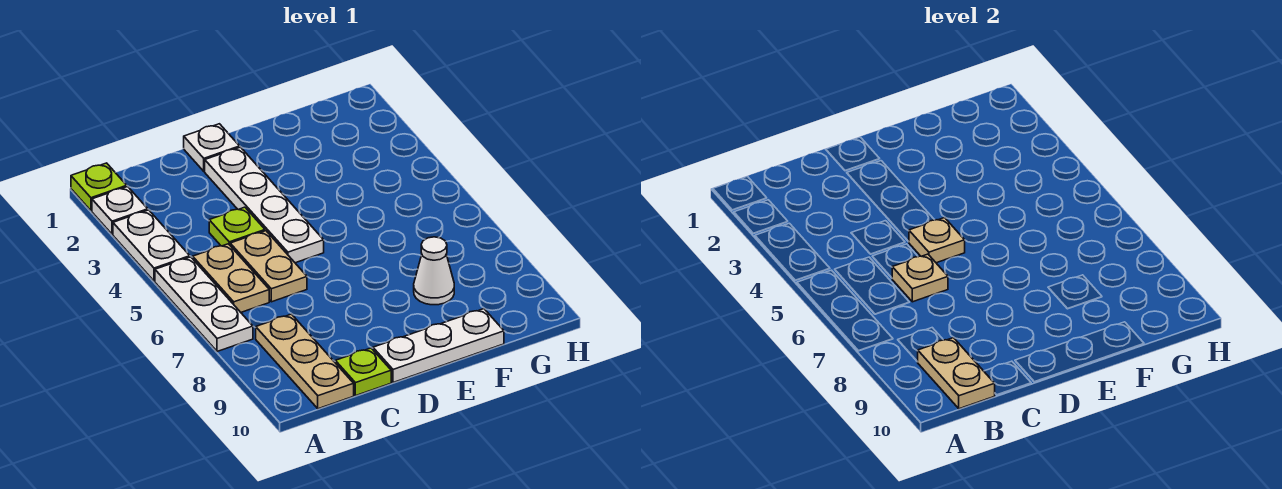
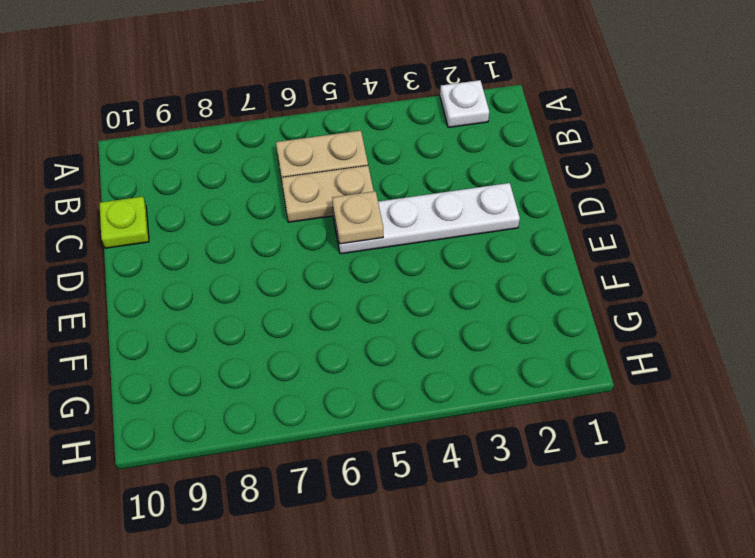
none -> lime 1x1 plate [71,163,127,211]
none -> white 1x2 plate [113,210,190,281]
none -> white 1x3 plate [155,257,253,352]

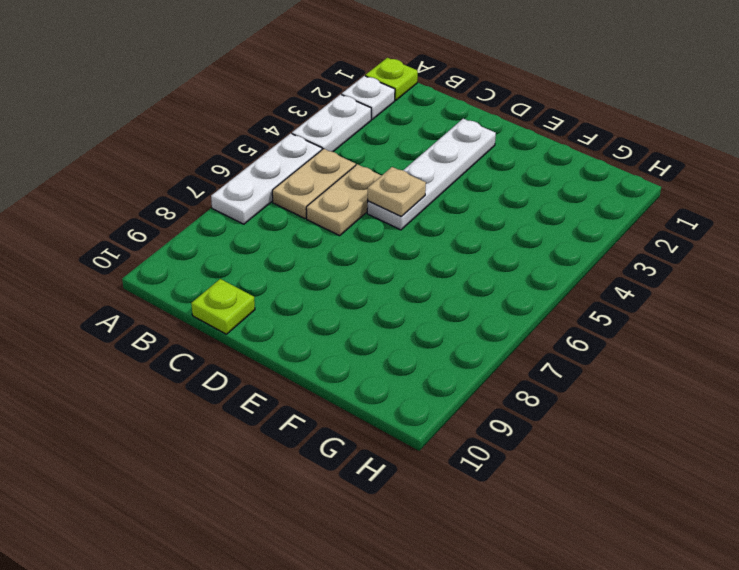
none -> tan 1x3 plate [256,314,354,409]
none -> lime 1x1 plate [209,207,265,246]
none -> white 1x1 plate [184,124,240,171]

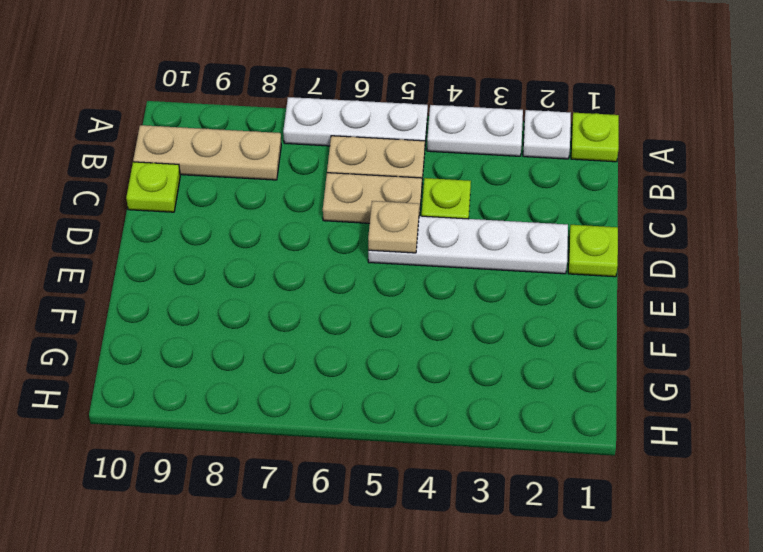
lime 1x1 plate [568,225,618,277] -> white 1x1 plate [184,124,240,171]
none -> white 1x3 plate [373,309,504,383]
none -> white 1x1 cone [414,237,454,305]
none -> tan 1x2 plate [918,338,995,409]

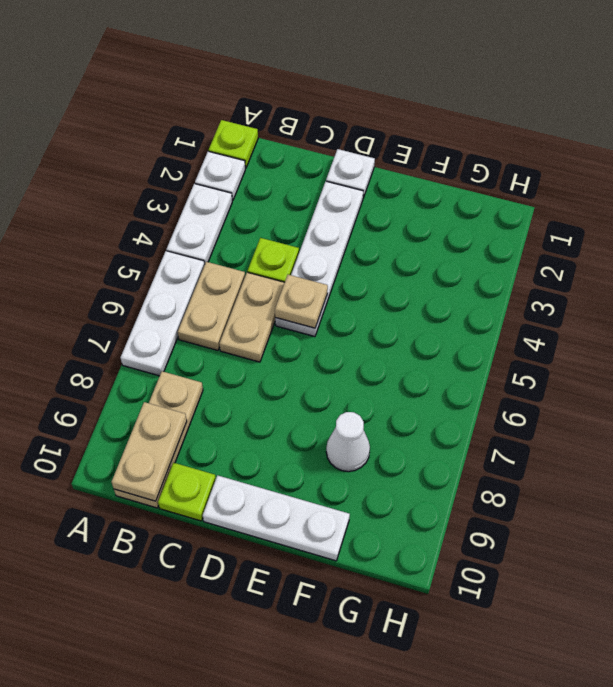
none -> tan 1x1 plate [892,254,948,302]

